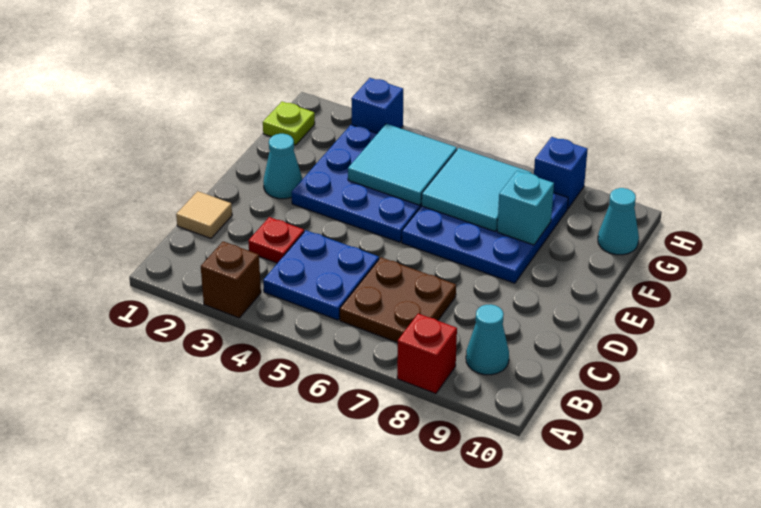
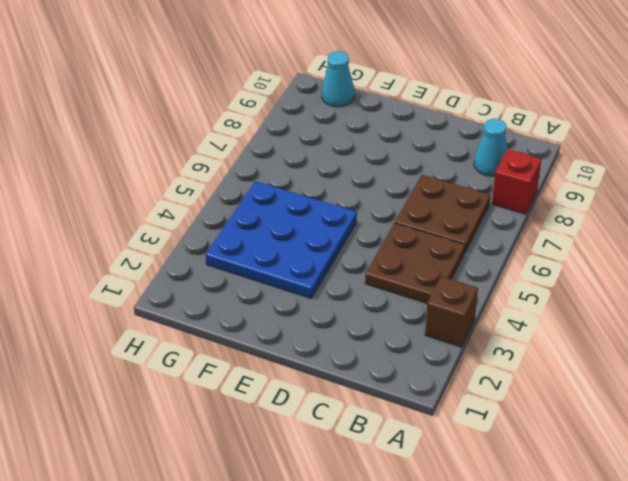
brown 2x2 plate [365,223,465,303] -> blue 2x2 plate [263,230,379,320]
none -> tan 1x1 tile [176,191,232,238]
none -> red 1x1 plate [248,217,304,263]
none -> cyan 1x1 cone [263,134,302,199]

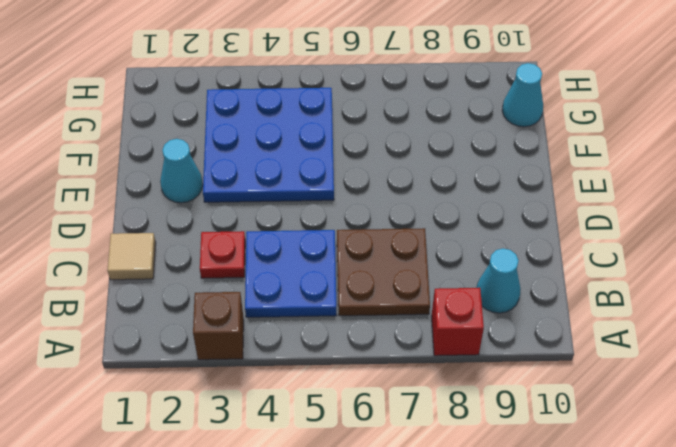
none -> blue 3x3 plate [402,193,568,283]
none -> lime 1x1 plate [263,102,315,145]
none -> blue 1x1 brick [351,78,403,133]

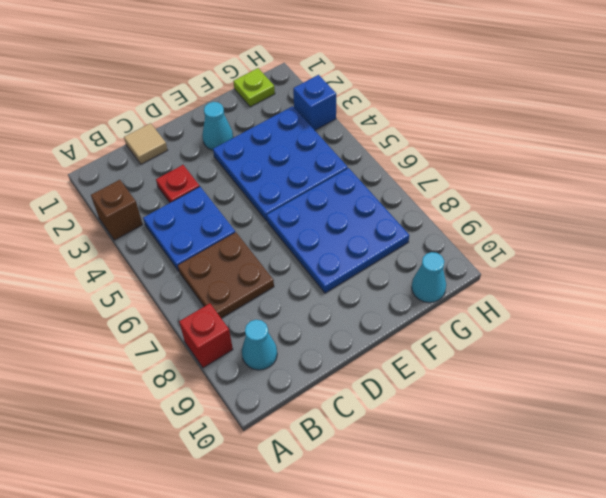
none -> blue 1x1 brick [534,137,588,208]
none -> cyan 2x2 tile [348,124,457,205]
none -> cyan 2x2 tile [421,148,531,231]

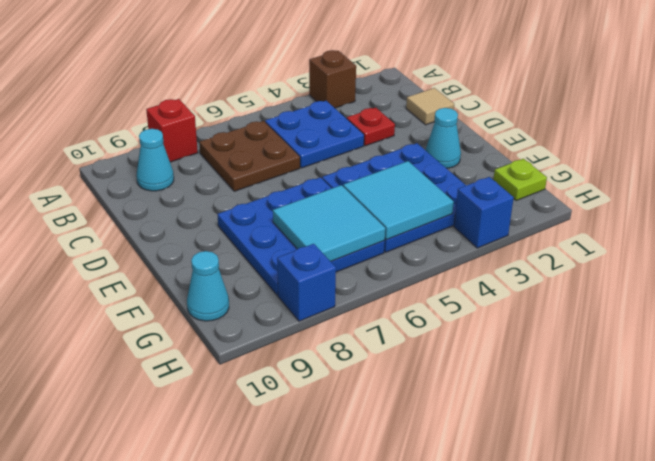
none -> cyan 1x1 brick [497,171,554,245]

